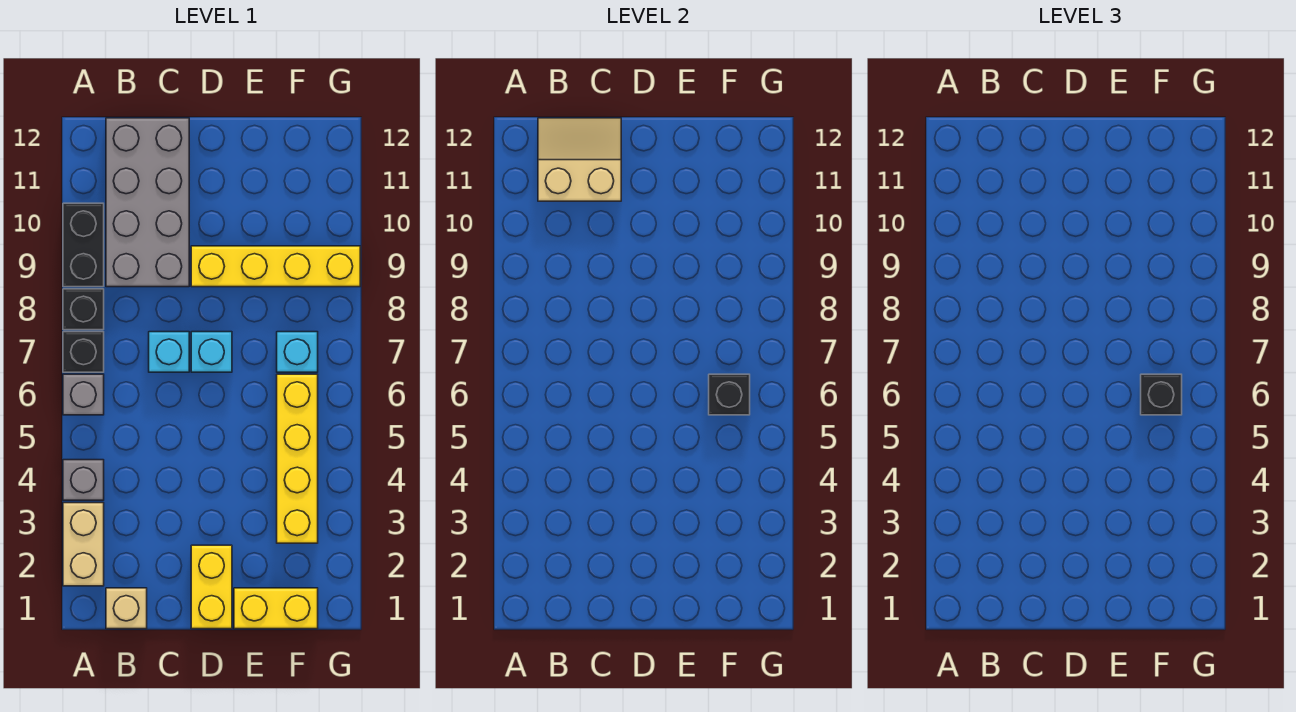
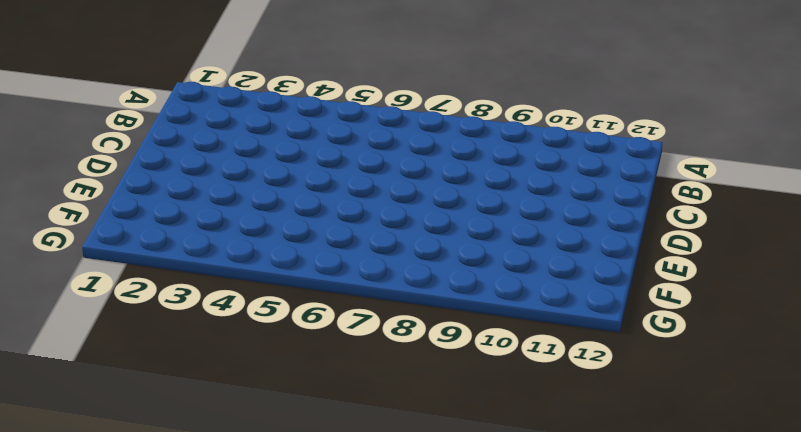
none -> tan 1x2 brick [63,503,104,586]
none -> grey 1x1 brick [63,460,104,500]
none -> grey 1x1 brick [63,374,104,415]

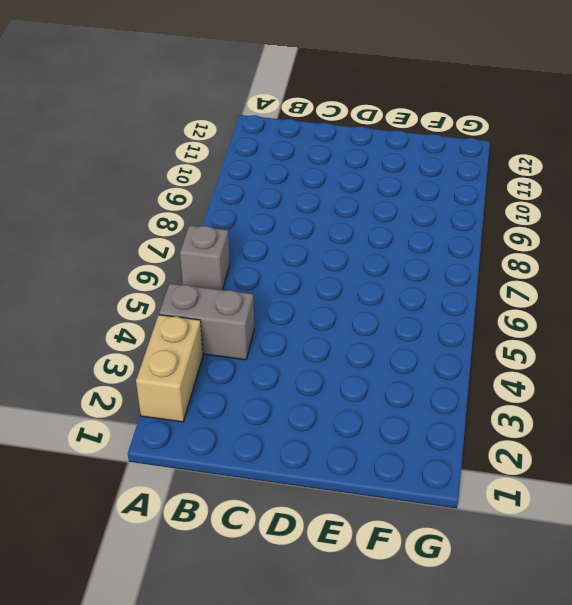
grey 1x2 brick [159,283,254,360] -> grey 1x1 brick [63,460,104,500]
none -> black 1x1 brick [63,332,104,372]
none -> black 1x1 brick [63,289,104,330]
none -> black 1x2 brick [63,203,104,287]

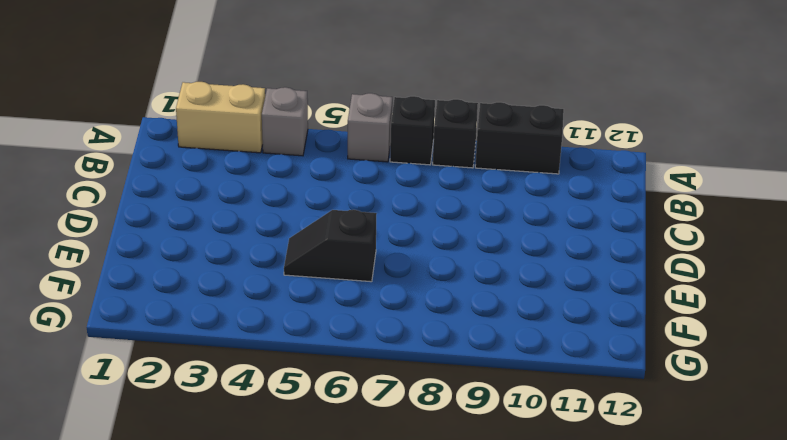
black 1x2 slope [284,210,377,282] -> none
none -> tan 1x1 brick [106,588,147,629]
none -> grey 2x4 brick [106,118,189,287]
none -> cyan 1x1 brick [149,332,189,372]

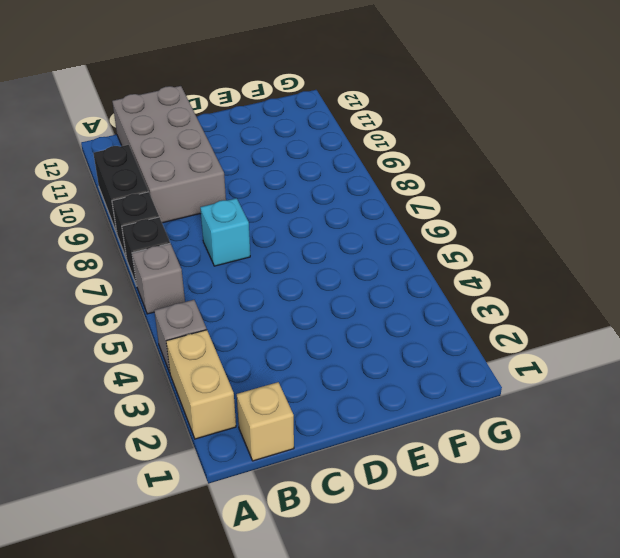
none -> yellow 1x2 brick [191,545,232,629]
none -> cyan 1x1 brick [191,332,232,372]
none -> yellow 1x4 brick [191,246,360,287]

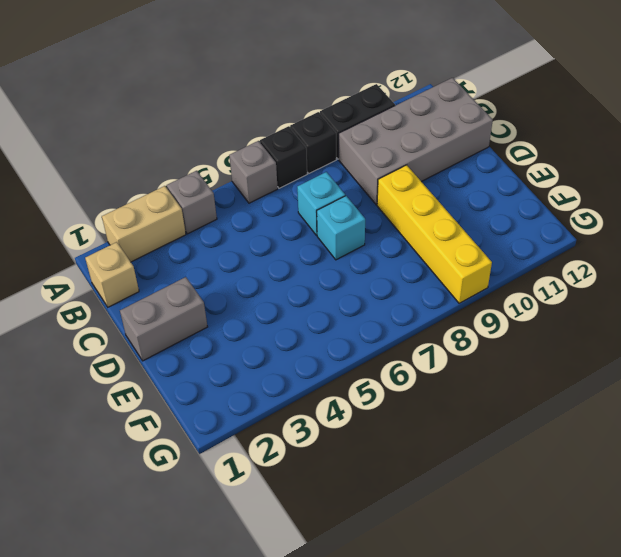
grey 1x2 brick [120,277,208,361] -> yellow 1x2 brick [191,545,232,629]
none -> yellow 1x2 brick [234,588,318,629]
none -> yellow 1x4 brick [277,374,318,543]
none -> cyan 1x1 brick [277,332,318,372]

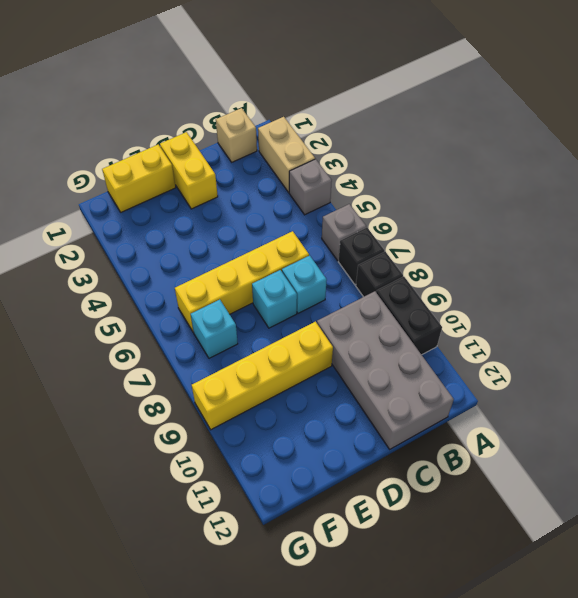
yellow 1x4 brick [175,231,309,332] -> yellow 1x4 brick turned to [277,374,318,543]
none -> tan 2x2 slope [538,118,621,201]
none -> black 1x1 brick [709,374,750,415]
none -> black 1x1 brick [1141,374,1182,415]

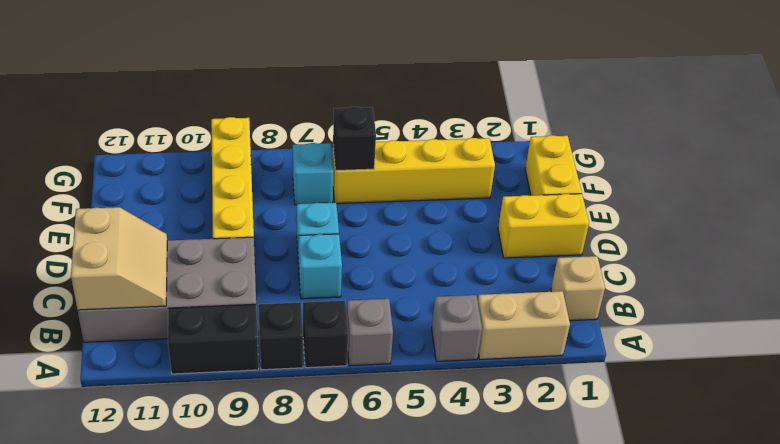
tan 2x2 slope [71,207,167,310] -> tan 2x2 slope turned to [538,118,621,201]
none -> black 1x1 brick [1141,374,1182,415]

